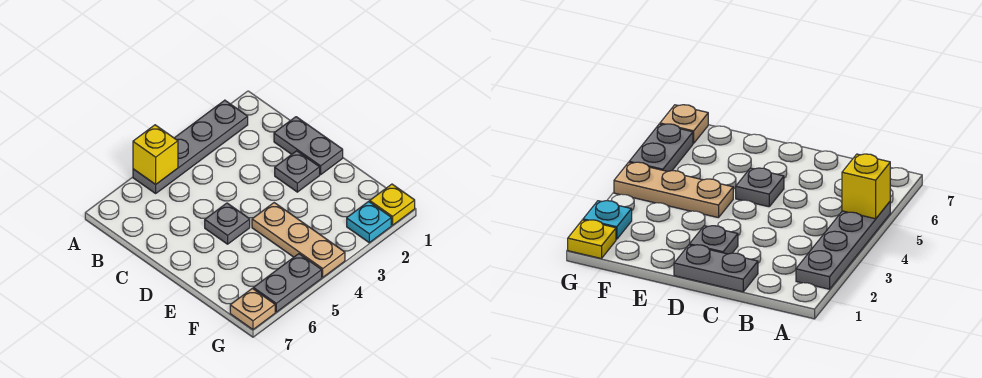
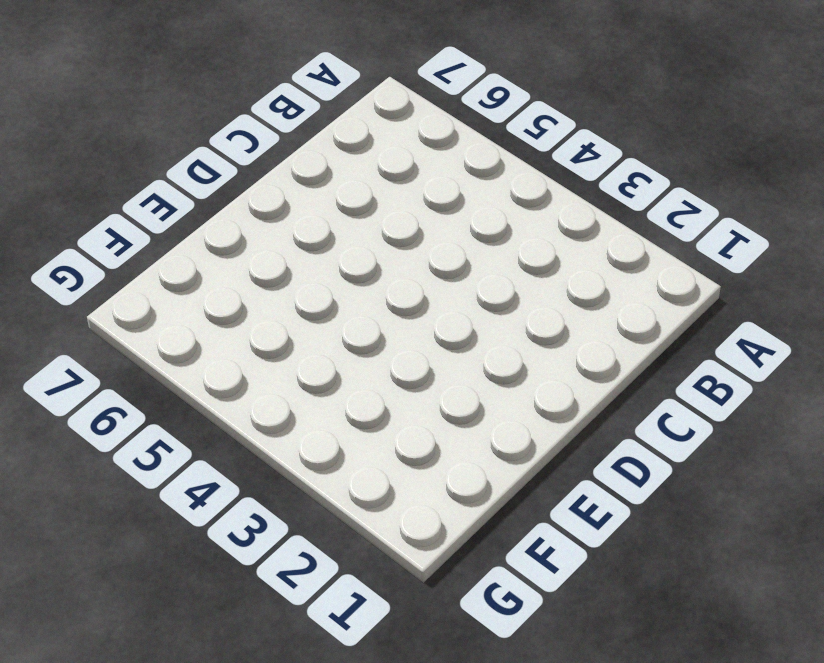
none -> grey 1x4 plate [133,100,248,193]
none -> grey 1x2 plate [274,117,343,175]

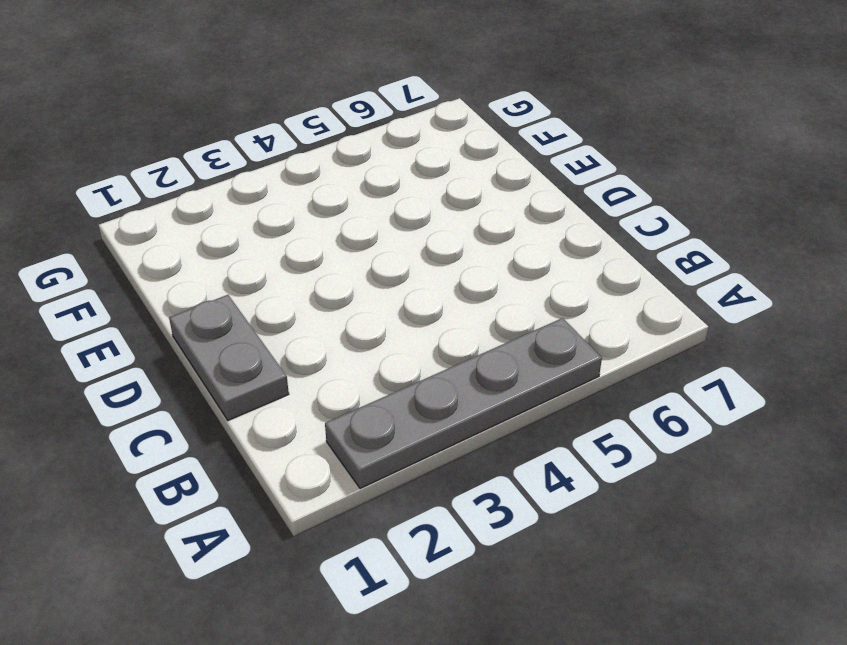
none -> grey 1x1 plate [275,151,320,192]
none -> grey 1x1 plate [205,203,250,244]

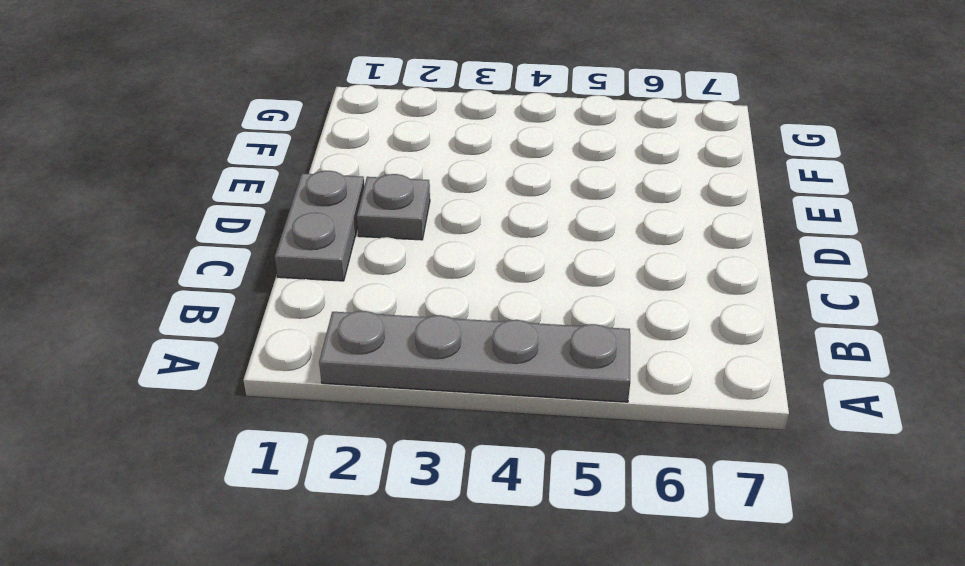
none -> grey 1x1 plate [205,203,250,244]
none -> tan 1x3 plate [252,203,345,277]

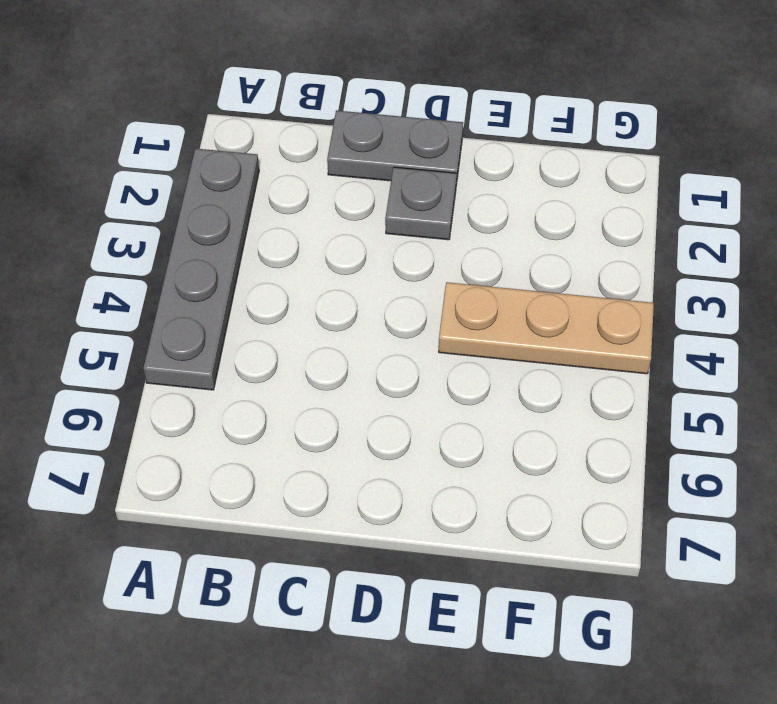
none -> grey 1x1 plate [205,203,250,244]
none -> yellow 1x1 plate [370,184,415,225]

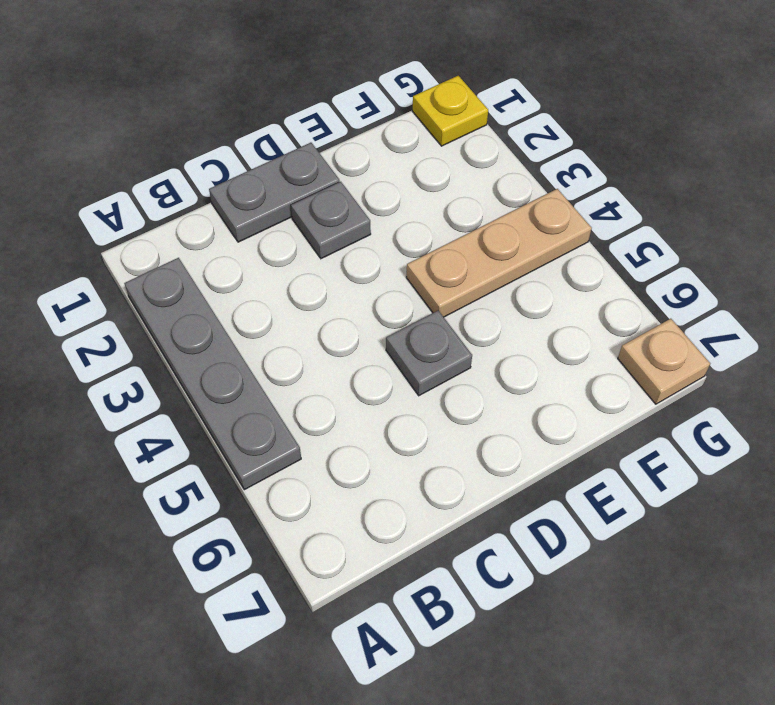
none -> cyan 1x1 plate [347,201,391,243]
none -> grey 1x2 plate [253,254,322,312]

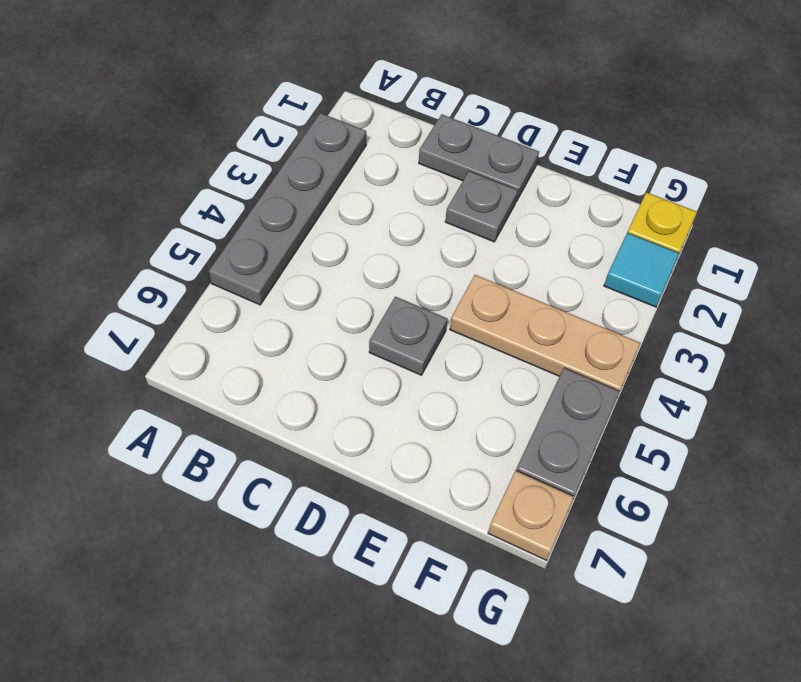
cyan 1x1 tile [604,233,679,307] -> cyan 1x1 plate [347,201,391,243]
none -> yellow 1x1 brick [133,125,178,184]

